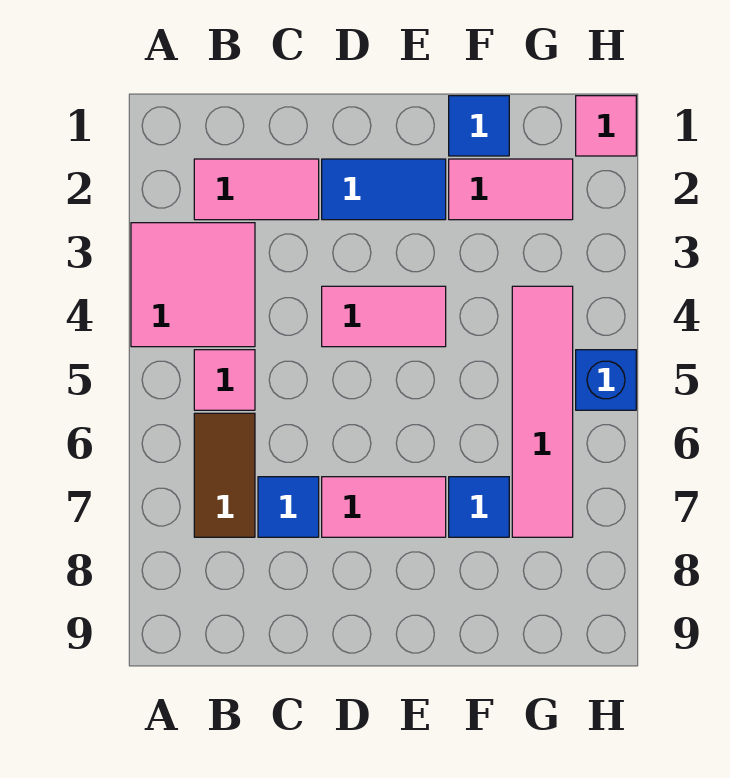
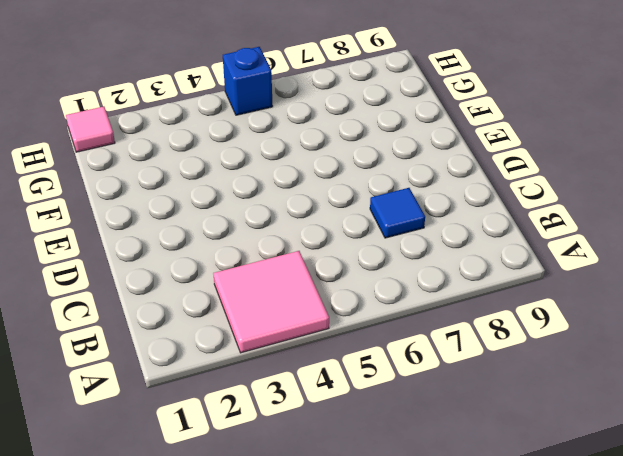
none -> pink 1x2 tile [194,159,319,220]
none -> pink 1x1 tile [194,350,255,410]
none -> brown 1x2 tile [194,413,255,537]

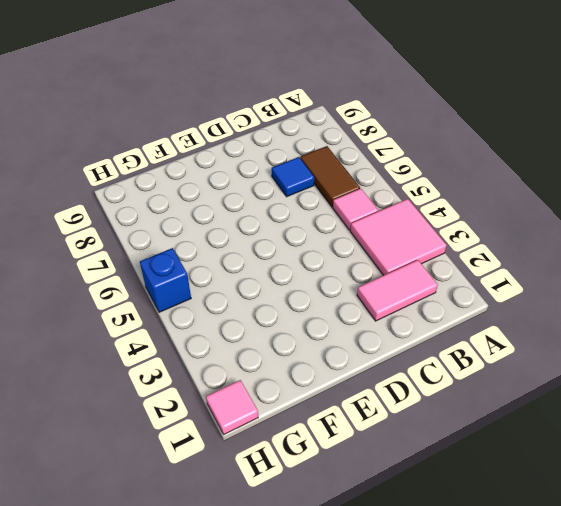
none -> blue 1x2 tile [322,159,446,220]
none -> pink 1x2 tile [322,286,446,347]
none -> pink 1x2 tile [322,477,446,537]

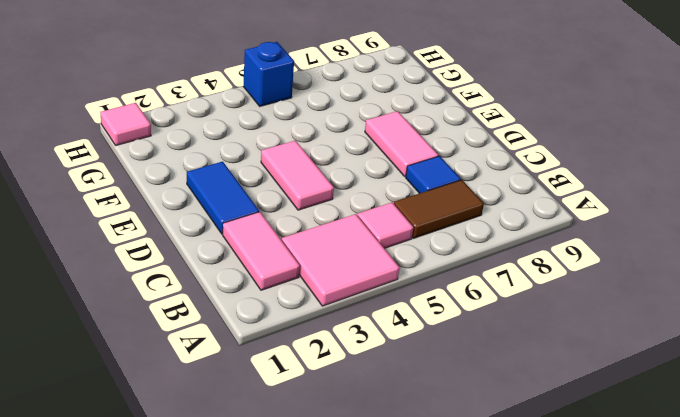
none -> blue 1x1 tile [449,96,509,156]
none -> pink 1x2 tile [449,159,573,220]
none -> blue 1x1 tile [449,477,509,537]

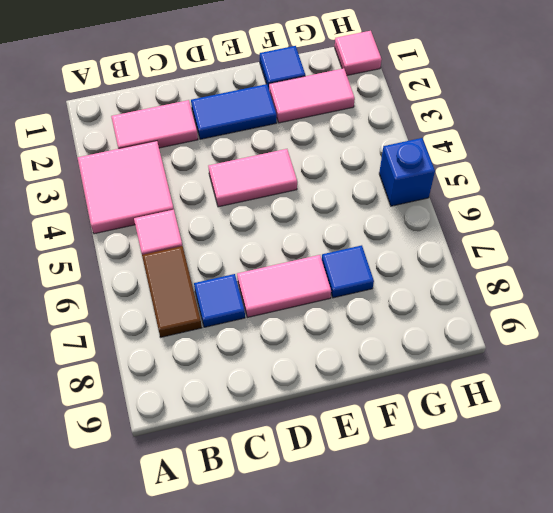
none -> pink 1x4 tile [512,286,573,537]

